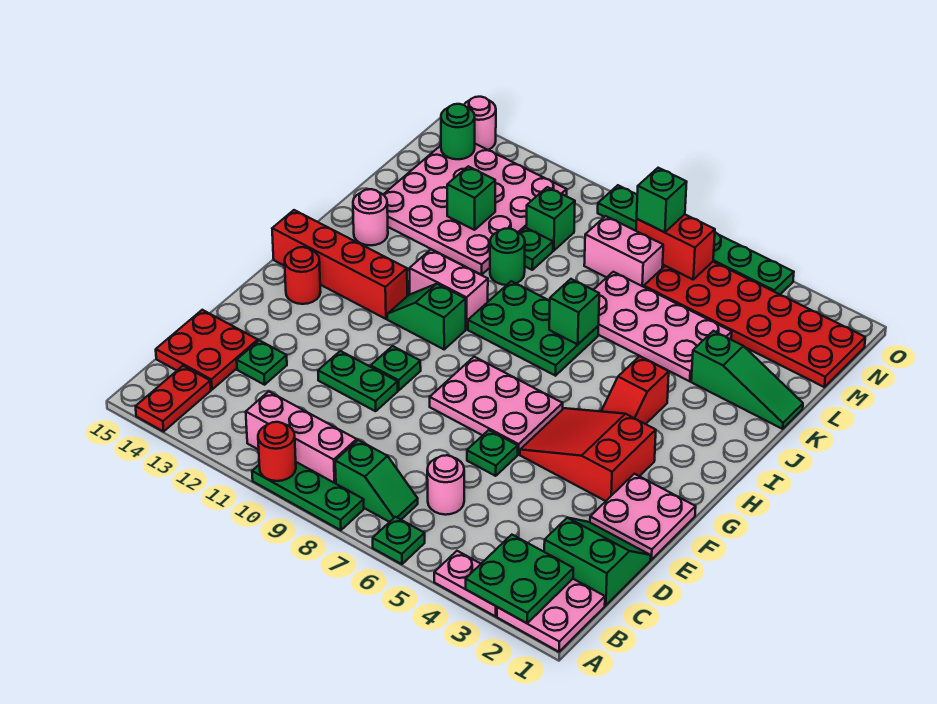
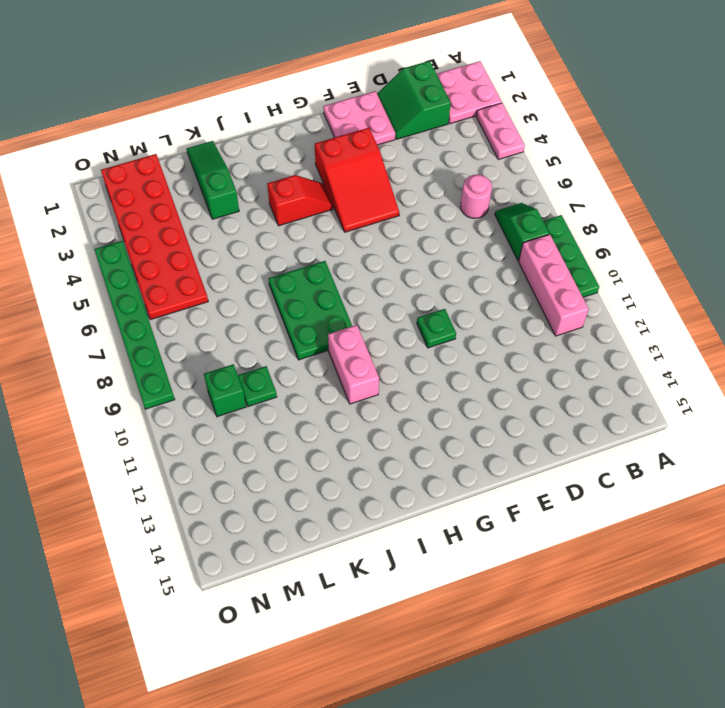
none -> green 1x1 plate [373,517,425,564]
none -> red 1x2 plate [136,366,211,432]
none -> red 2x2 plate [156,310,258,390]
none -> green 1x1 plate [237,340,287,385]

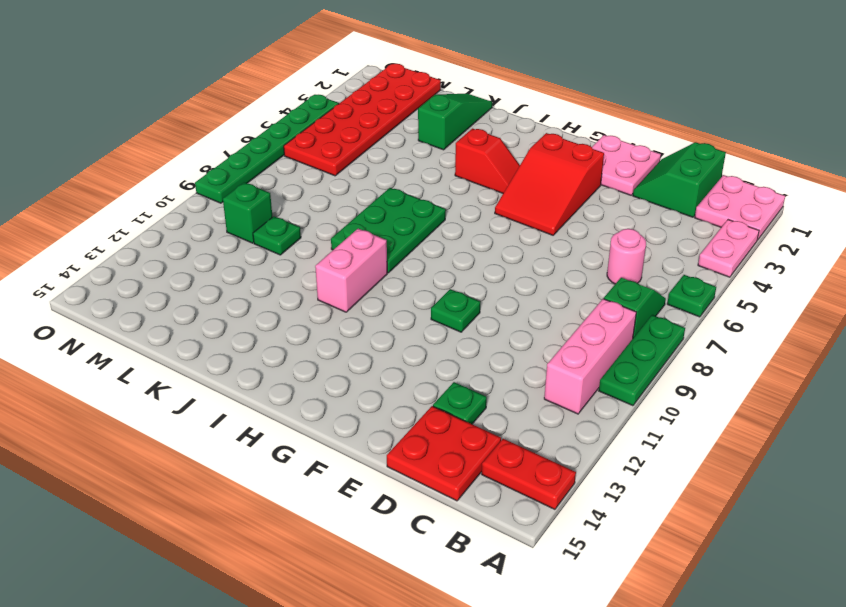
none -> green 1x1 plate [467,430,518,476]
none -> green 1x2 plate [318,351,398,411]
none -> pink 2x3 plate [430,357,563,454]
none -> red 1x1 round brick [285,247,321,304]

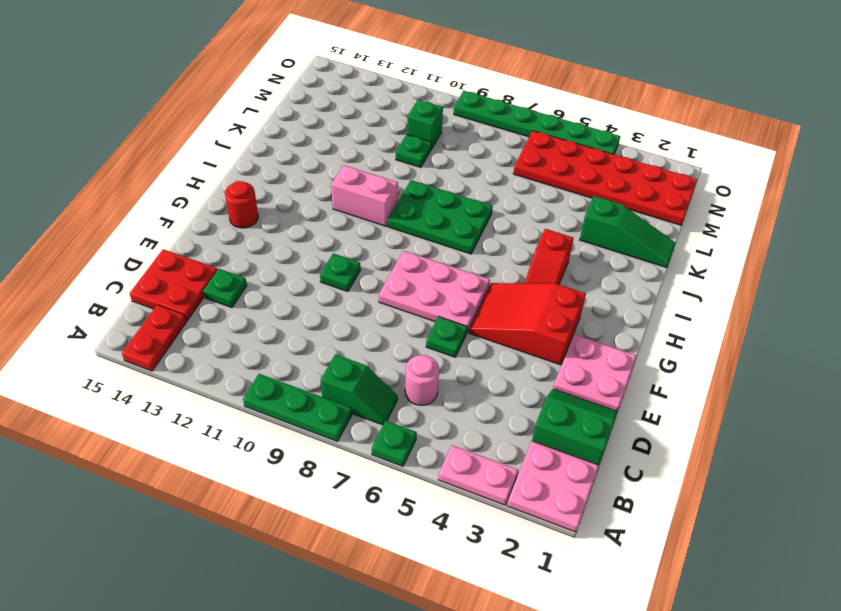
none -> pink 1x3 brick [246,391,357,484]
none -> green 1x2 plate [318,351,398,411]
none -> green 1x2 slope [387,284,466,349]
none -> red 1x4 brick [272,210,407,319]

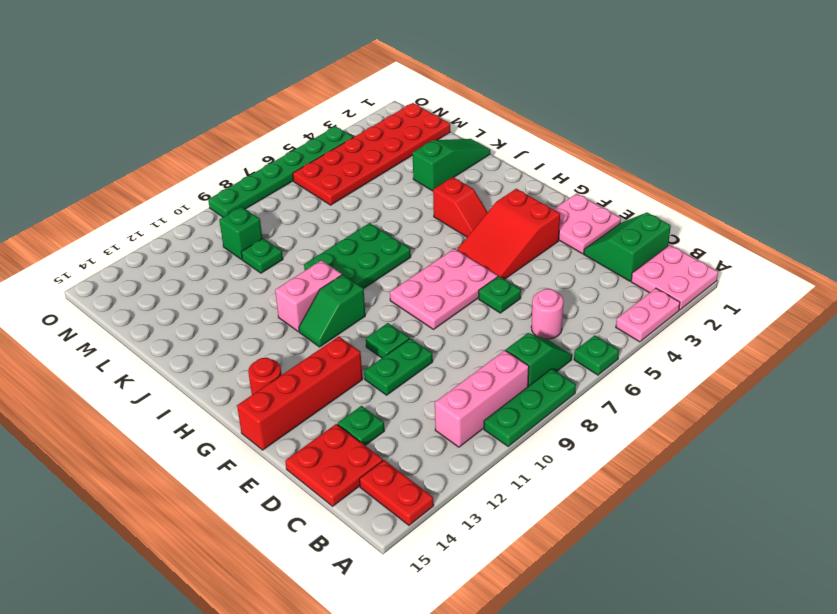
red 1x4 brick [237,337,363,450] -> red 1x4 brick moved to [272,210,407,319]
none -> pink 1x1 round brick [353,189,388,245]
none -> pink 2x4 plate [594,272,732,381]
none -> green 1x1 round brick [490,228,525,285]
none -> pink 4x4 plate [383,144,567,275]

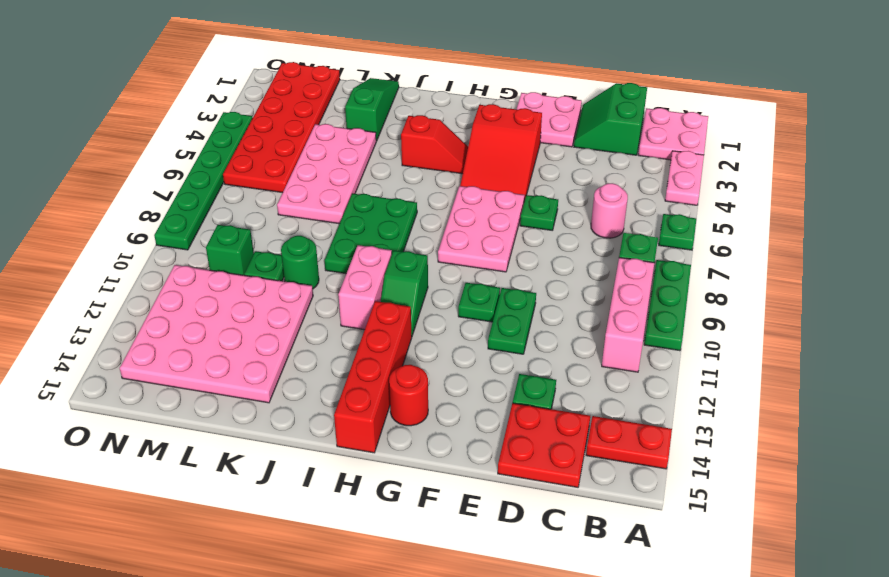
none -> pink 1x1 round brick [353,189,388,245]
none -> pink 1x2 brick [584,216,663,287]
none -> pink 1x1 round brick [464,97,496,150]
none -> green 2x2 plate [466,535,573,623]

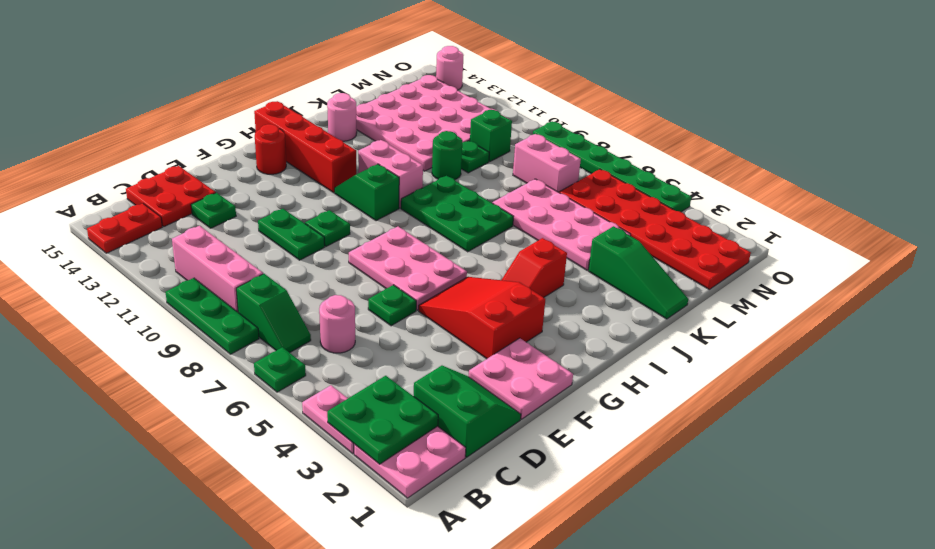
none -> red 1x1 round brick [258,422,296,481]
none -> green 1x1 brick [549,279,599,344]
none -> green 1x1 brick [447,166,495,230]
none -> red 1x2 brick [636,214,715,279]

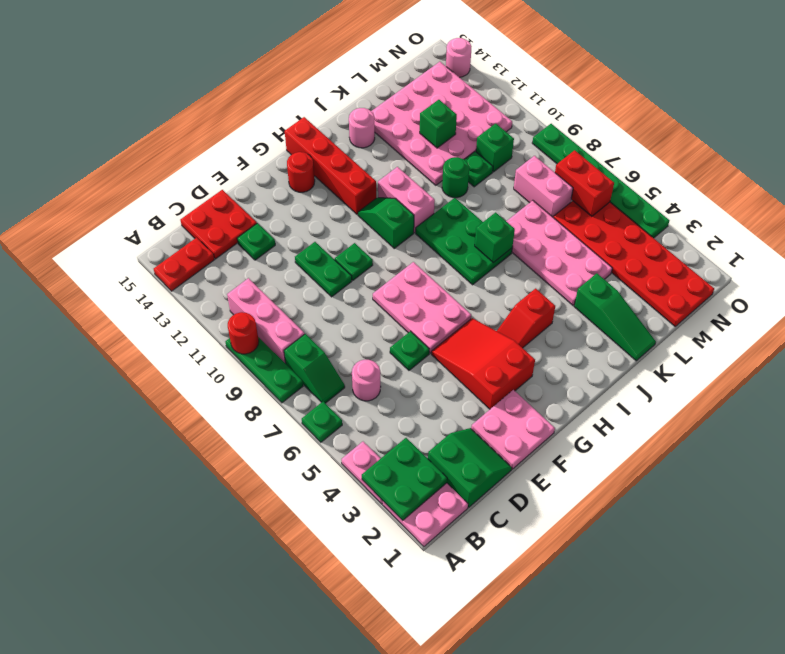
none -> green 1x1 round brick [441,104,475,159]
none -> green 1x1 brick [637,168,687,232]

